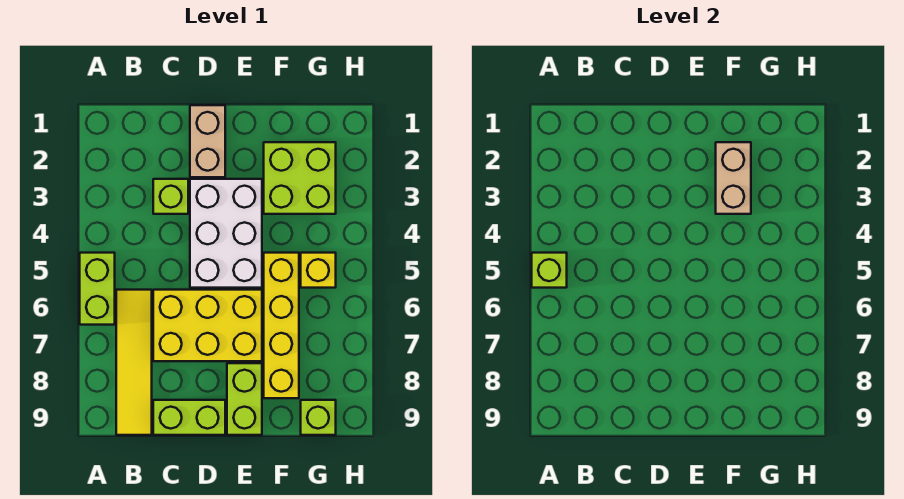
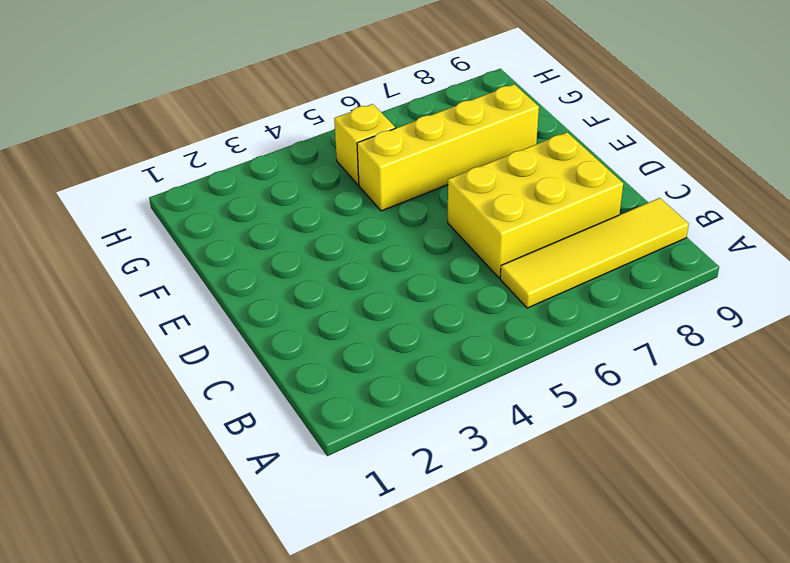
yellow 2x3 brick [448,132,623,278] -> yellow 2x3 brick turned to [153,290,262,361]
none -> lime 1x2 brick [80,253,115,325]
none -> lime 1x1 brick [153,179,188,214]
none -> lime 1x2 brick [153,400,225,435]

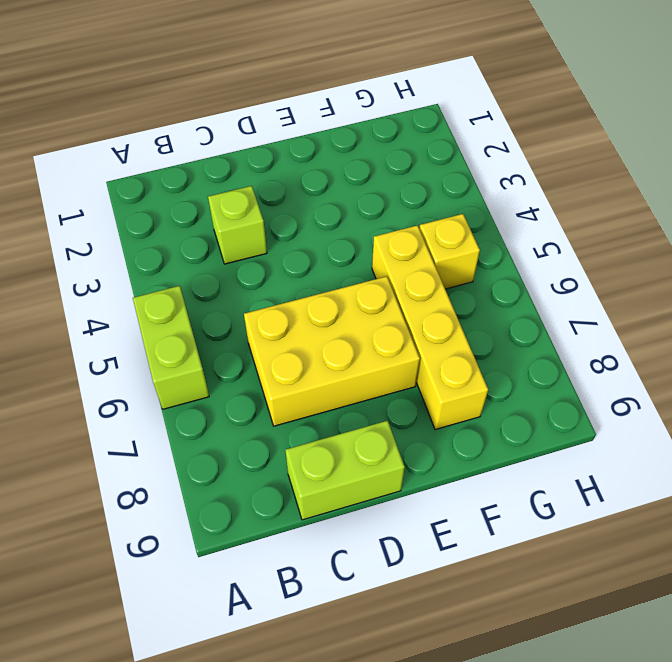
none -> yellow 1x4 tile [116,290,152,435]
none -> tan 1x2 brick [190,105,225,177]
none -> white 2x3 brick [190,179,262,288]

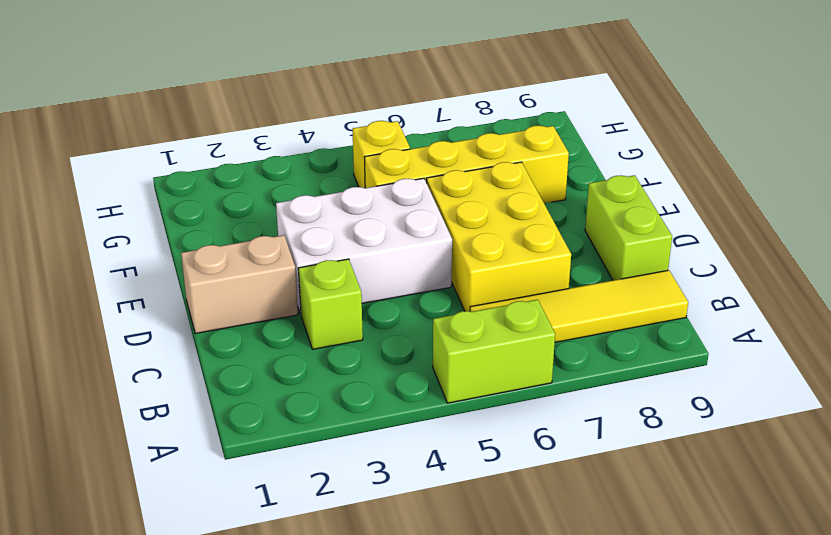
none -> lime 1x2 brick [227,363,262,435]
none -> lime 2x2 brick [264,142,336,214]
none -> lime 1x1 brick [301,400,336,435]

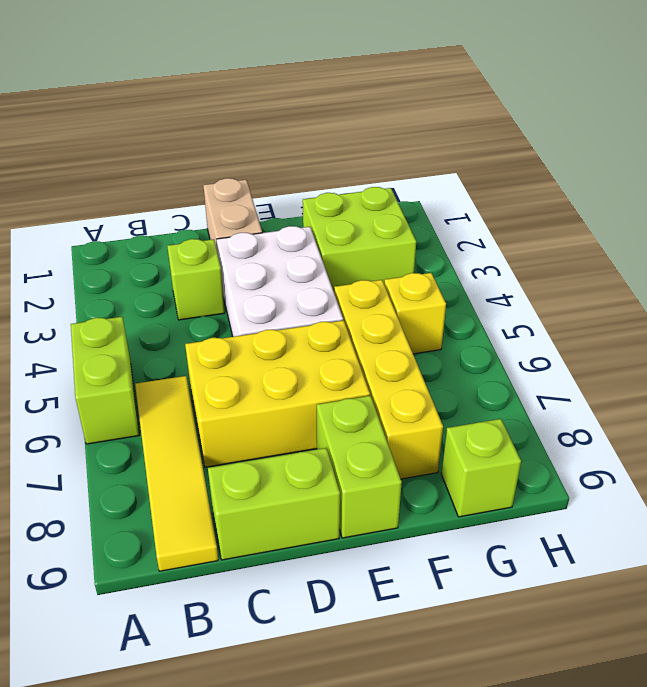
none -> lime 1x1 brick [532,253,567,288]
none -> tan 1x2 brick [716,142,751,214]

